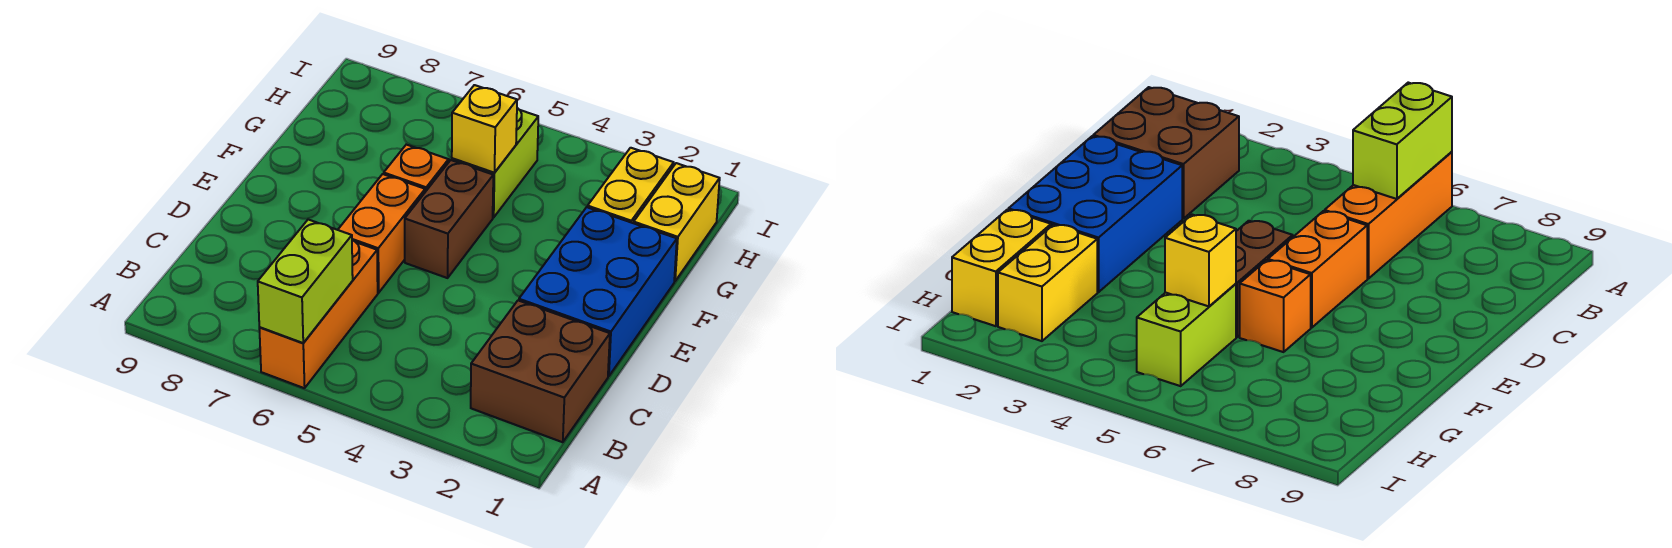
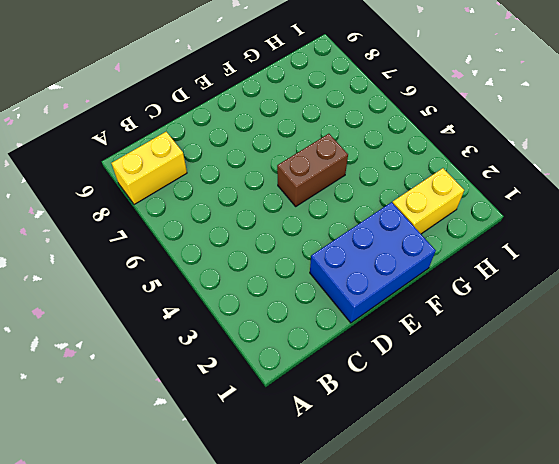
yellow 1x2 brick [112,132,187,205] -> yellow 1x2 brick moved to [634,163,720,281]
none -> orange 1x3 brick [259,240,378,388]
none -> brown 2x2 brick [471,300,610,442]

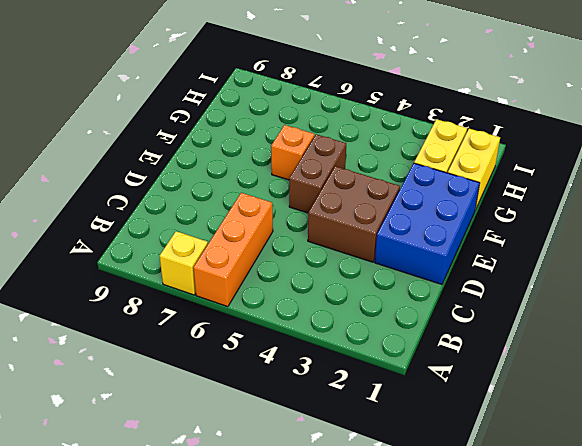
yellow 1x1 brick [160,231,208,295] -> yellow 1x1 brick moved to [452,85,517,173]
brown 2x2 brick [308,166,400,262] -> brown 2x2 brick moved to [471,300,610,442]
none -> orange 1x2 brick [338,174,425,293]
none -> lime 1x2 brick [452,108,538,218]

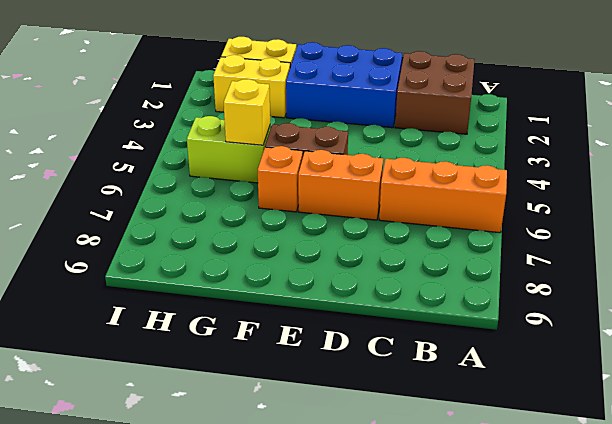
none -> lime 1x2 brick [258,220,353,343]

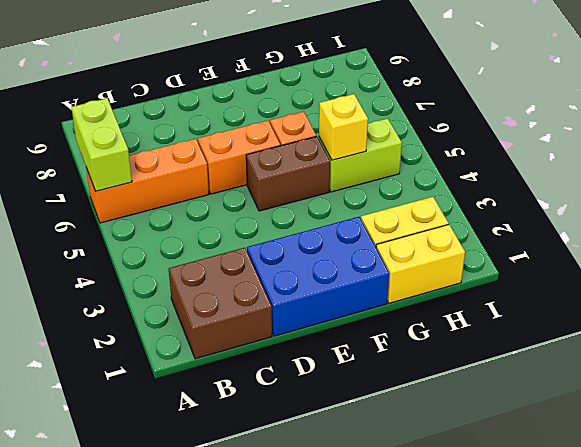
lime 1x2 brick [71,98,132,191] -> lime 1x2 brick turned to [258,220,353,343]

